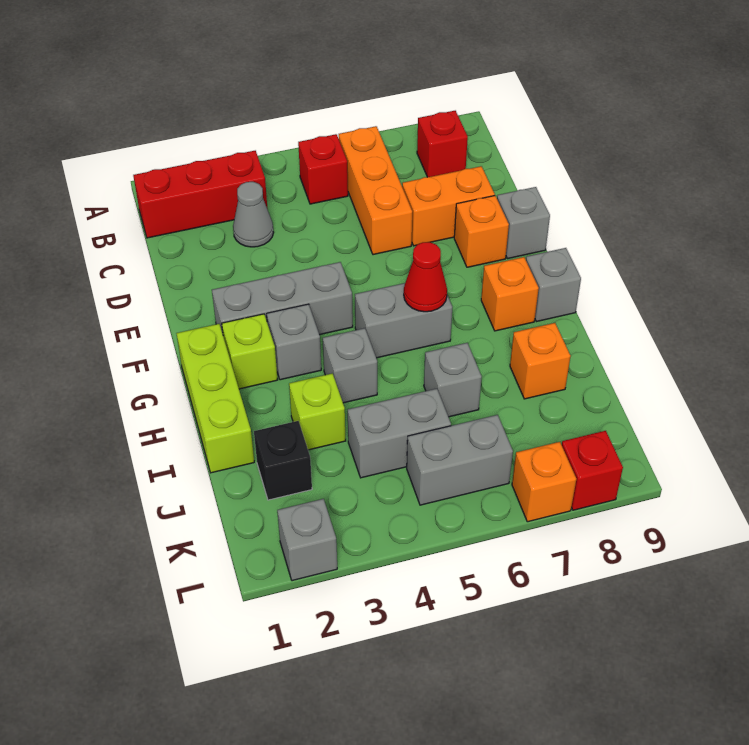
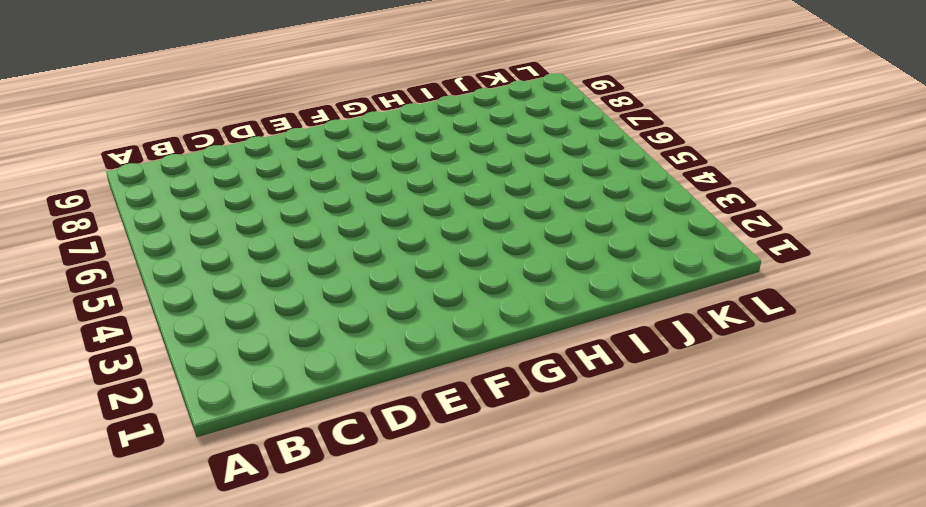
none -> red 1x3 brick [133,151,267,238]
none -> red 1x1 brick [298,134,348,204]
none -> orange 1x3 brick [339,126,412,255]

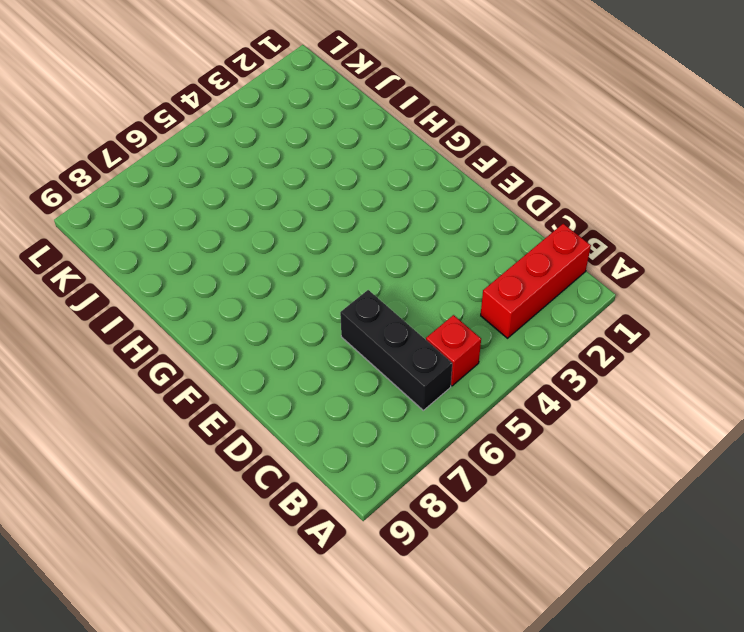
black 1x3 brick [340,290,452,410] -> orange 1x3 brick [339,126,412,255]
none -> red 1x1 brick [417,111,468,177]
none -> grey 1x1 cone [233,182,274,247]
none -> orange 1x2 brick [402,166,495,246]

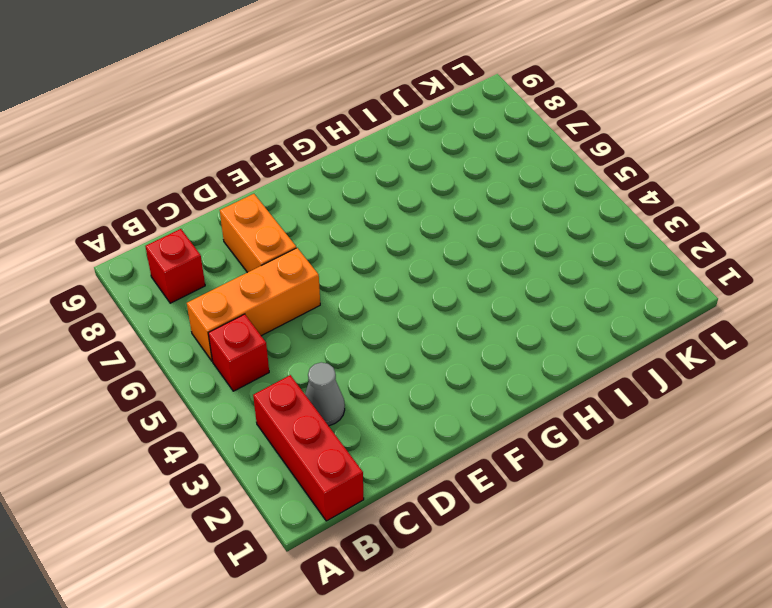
none -> orange 1x1 brick [454,196,509,267]
none -> grey 1x1 brick [497,187,550,259]
none -> grey 1x3 brick [212,262,353,335]

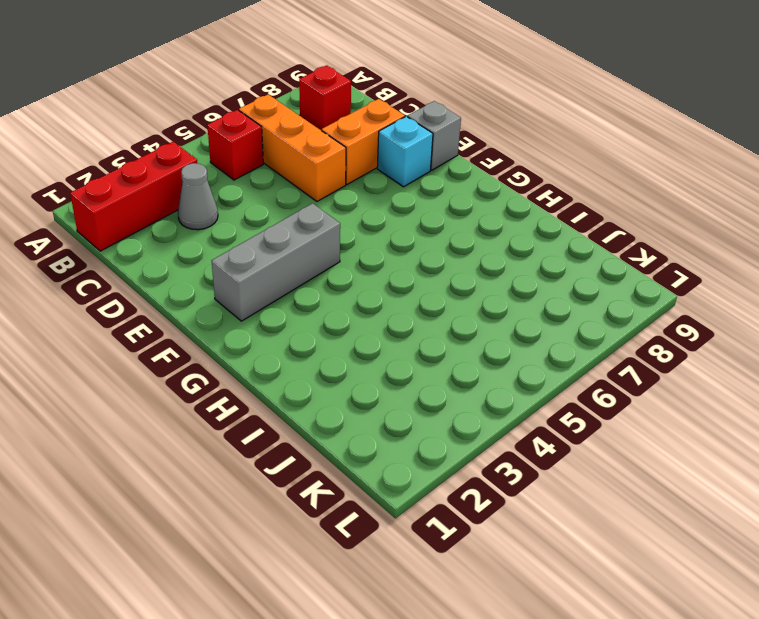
cyan 1x1 brick [377,116,433,187] -> orange 1x1 brick [454,196,509,267]
none -> lime 1x3 brick [176,324,254,473]
none -> lime 1x1 brick [222,314,278,389]
none -> grey 1x1 brick [267,304,321,380]

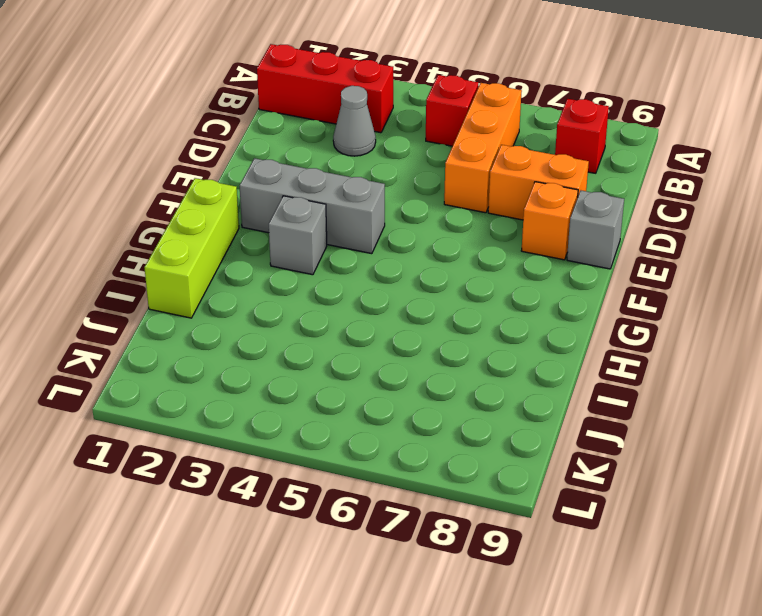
none -> lime 1x1 brick [222,314,278,389]
none -> grey 1x2 brick [355,283,452,358]
none -> orange 1x1 brick [481,257,539,331]

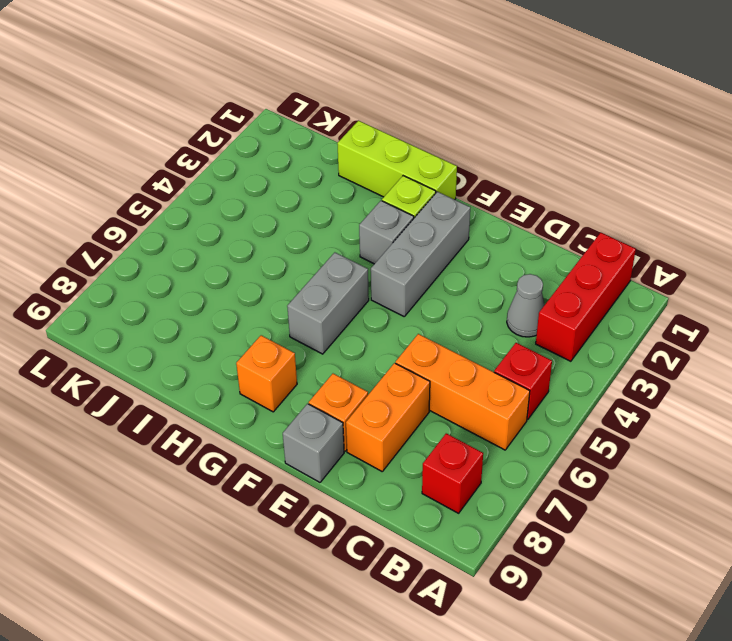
none -> grey 1x1 brick [526,248,581,322]
none -> grey 1x1 brick [323,328,377,403]
none -> lime 1x1 brick [289,373,346,450]

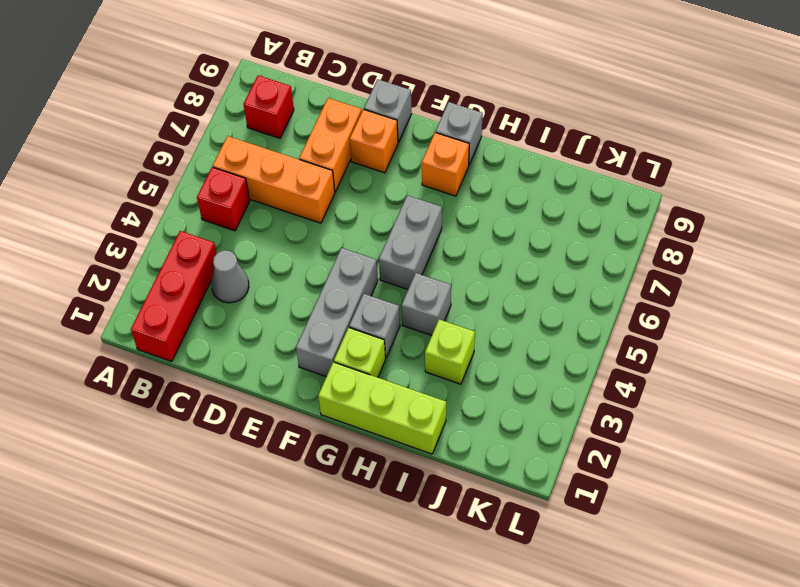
none -> grey 1x1 brick [424,343,482,417]
none -> orange 1x1 brick [510,323,571,399]
none -> black 1x1 brick [254,421,312,500]

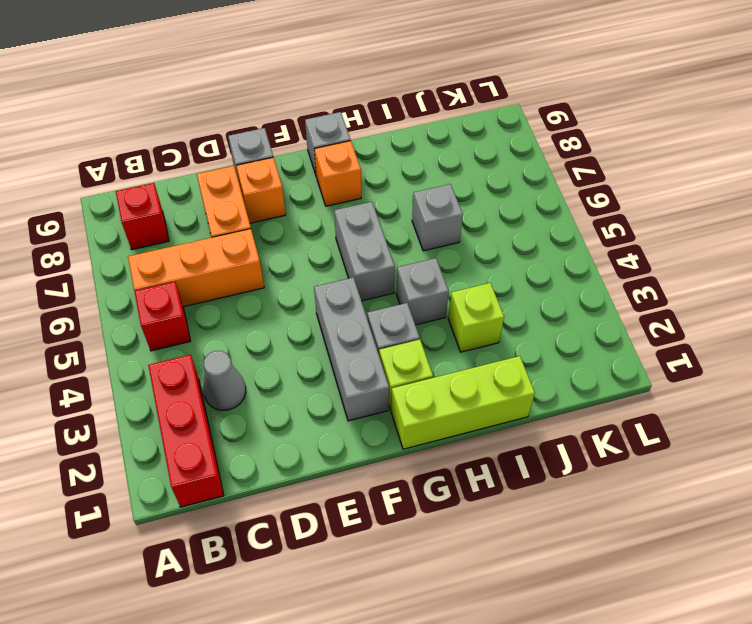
none -> orange 1x1 brick [510,323,571,399]
none -> black 1x1 brick [254,421,312,500]
none -> grey 1x2 brick [348,389,451,478]

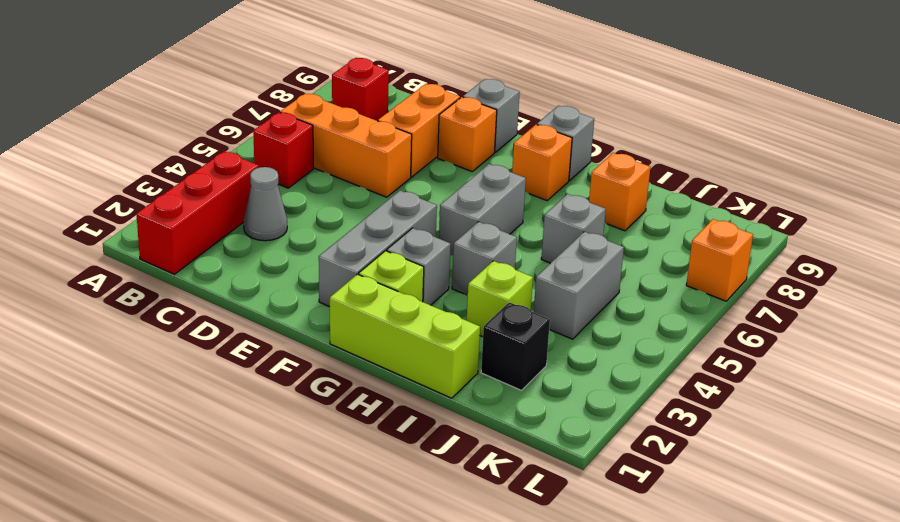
none -> grey 1x2 brick [407,415,513,505]
none -> grey 1x1 brick [277,499,337,581]
none -> red 1x1 brick [562,431,623,510]

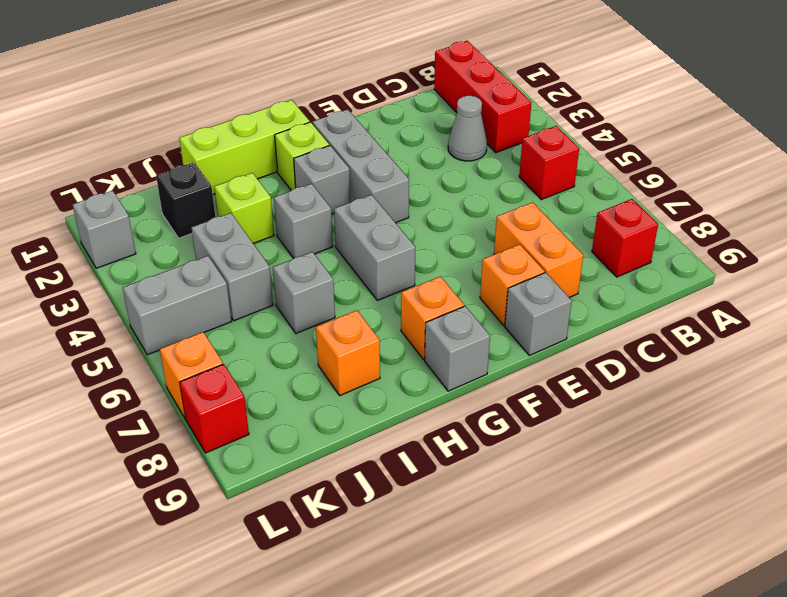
grey 1x2 brick [123,256,231,355] -> grey 1x2 brick turned to [407,415,513,505]
none -> orange 1x3 brick [339,126,412,255]
none -> red 1x1 cone [404,242,447,312]

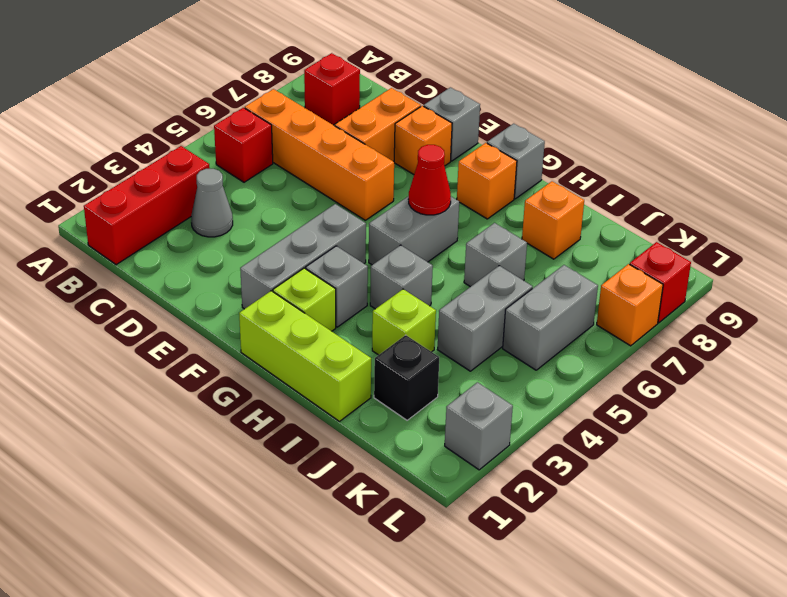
orange 1x4 brick [245,89,394,220] -> orange 1x3 brick [339,126,412,255]

